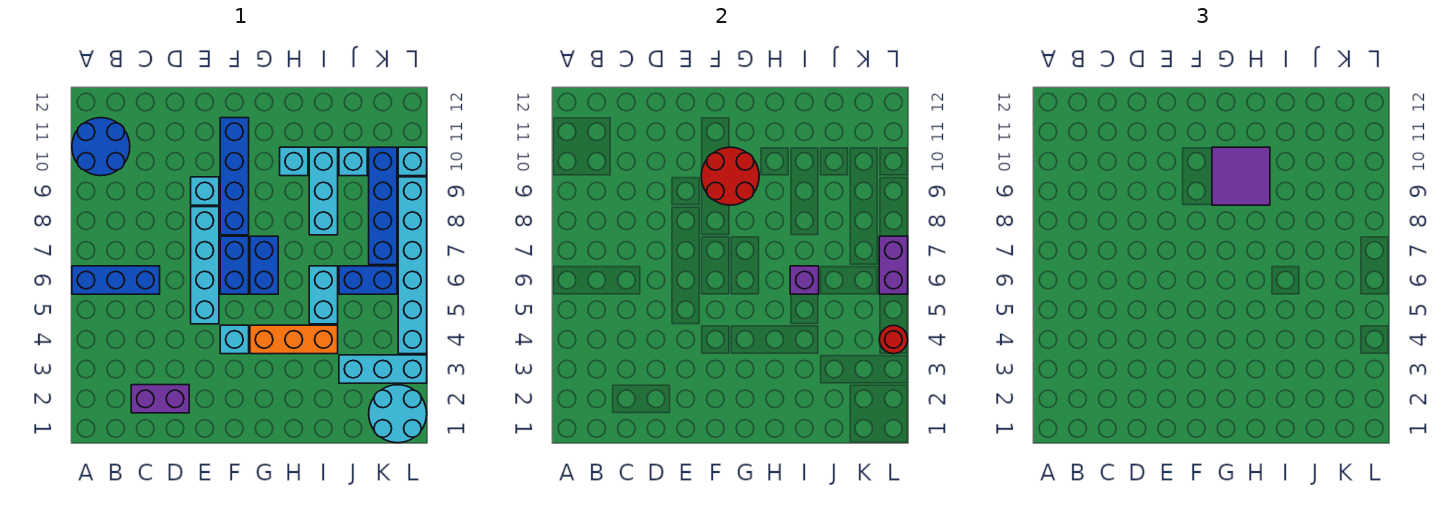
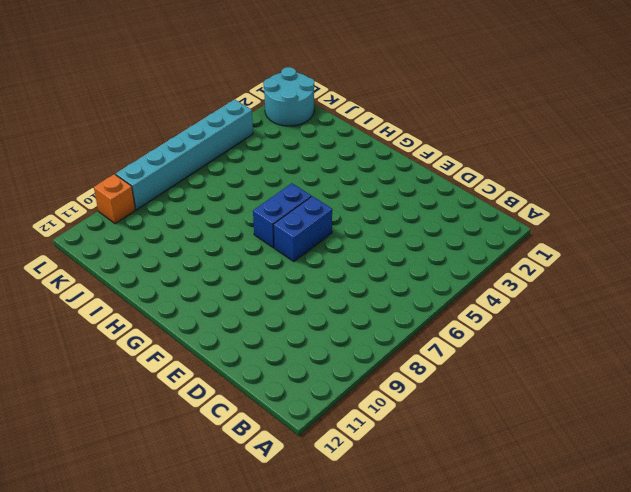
orange 1x1 brick [94,174,135,224] -> cyan 1x1 brick [398,147,427,176]
none -> blue 1x3 brick [72,266,160,294]
none -> blue 2x2 round brick [72,118,130,176]
none -> purple 1x2 brick [131,385,189,413]

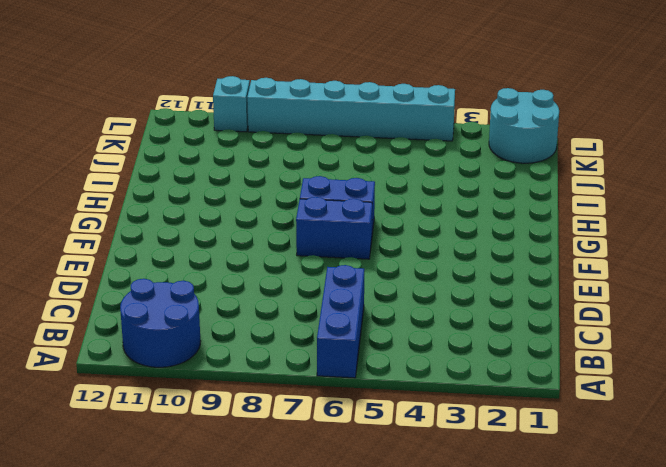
none -> purple 1x2 brick [131,385,189,413]
none -> cyan 1x4 brick [191,207,219,324]
none -> cyan 1x1 brick [191,177,219,205]

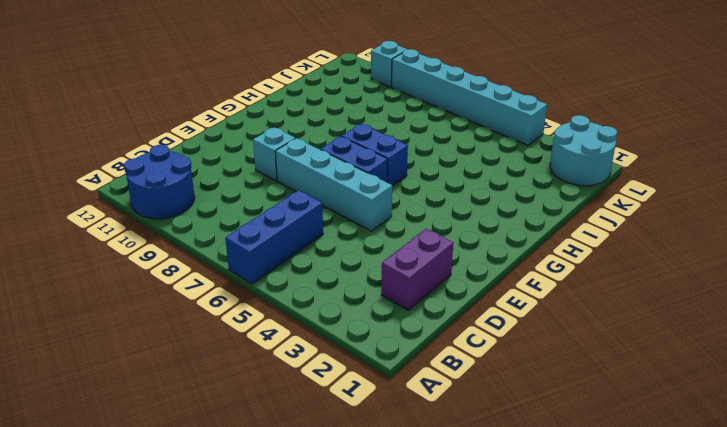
none -> cyan 1x1 brick [220,325,249,354]
none -> blue 1x4 brick [220,118,249,235]
none -> orange 1x3 brick [250,325,338,354]

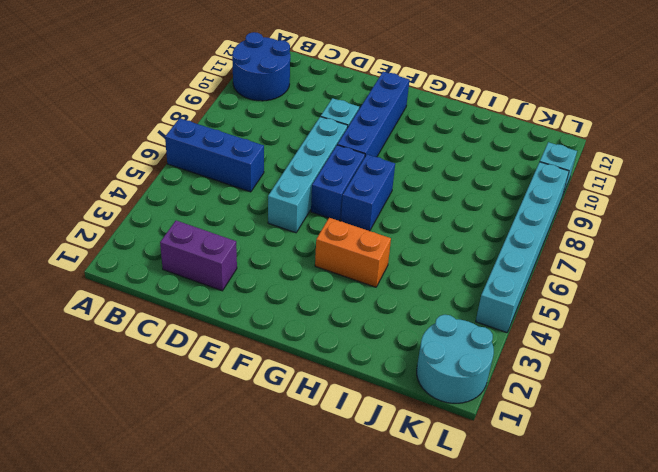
orange 1x2 brick [315,218,391,287] -> orange 1x3 brick [250,325,338,354]
none -> cyan 1x1 brick [220,325,249,354]
none -> cyan 1x1 brick [280,147,308,176]
none -> cyan 1x2 brick [309,266,338,324]

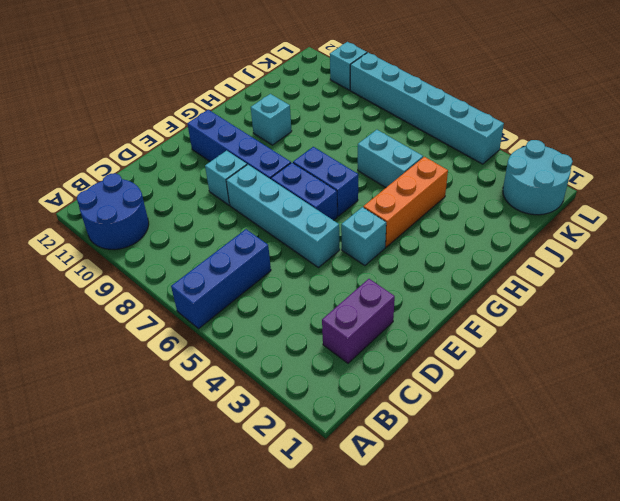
none -> cyan 1x3 brick [309,147,338,235]
none -> cyan 1x3 brick [339,355,427,383]
none -> blue 1x2 brick [339,266,397,294]

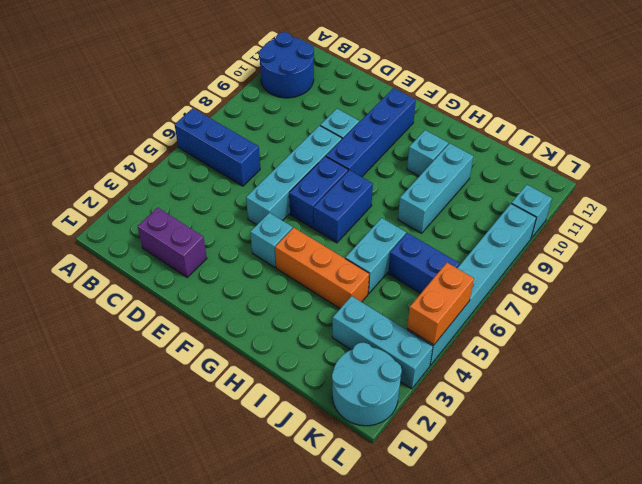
orange 1x2 brick [407,263,474,345] -> red 1x1 round brick [879,325,908,354]
none -> cyan 1x1 brick [339,147,367,176]
none -> blue 1x4 brick [369,147,397,265]
none -> red 2x2 round brick [701,147,759,205]

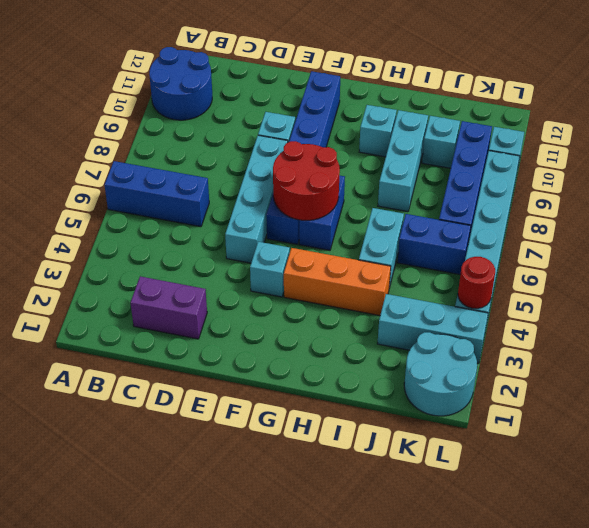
red 2x2 round brick [273,141,340,220] -> red 2x2 round brick moved to [701,147,759,205]
none -> purple 1x1 brick [790,266,819,294]
none -> purple 1x2 brick [879,236,908,294]
none -> purple 2x2 tile [1212,147,1270,205]

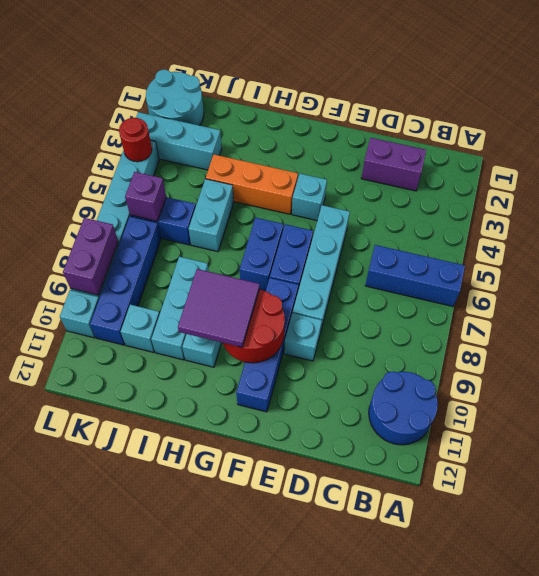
purple 1x1 brick [125,172,166,221] -> purple 1x1 brick moved to [790,266,819,294]
purple 1x2 brick [63,218,118,295] -> purple 1x2 brick moved to [879,236,908,294]

